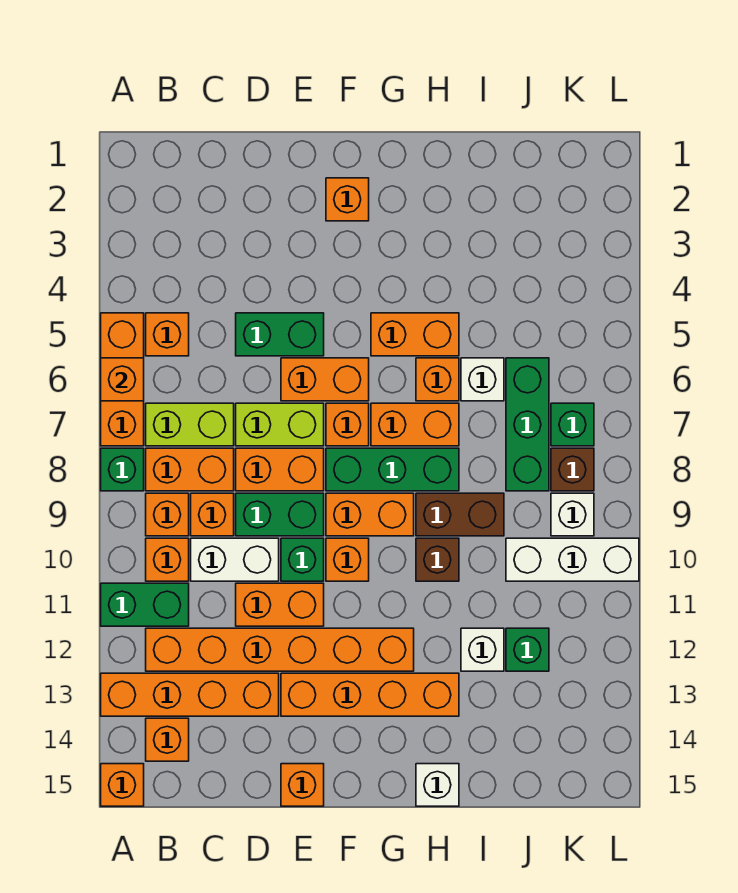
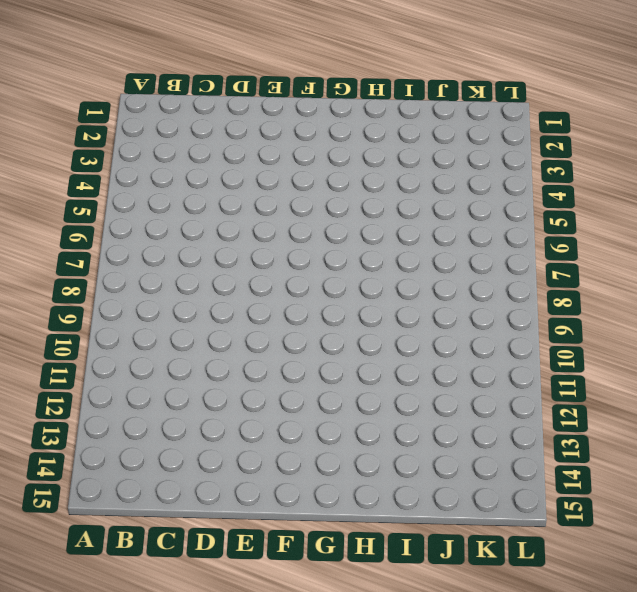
none -> orange 1x3 brick [101,313,144,446]
none -> green 1x1 brick [101,448,144,491]
none -> green 1x2 brick [101,583,189,626]
none -> orange 1x4 brick [101,673,279,716]

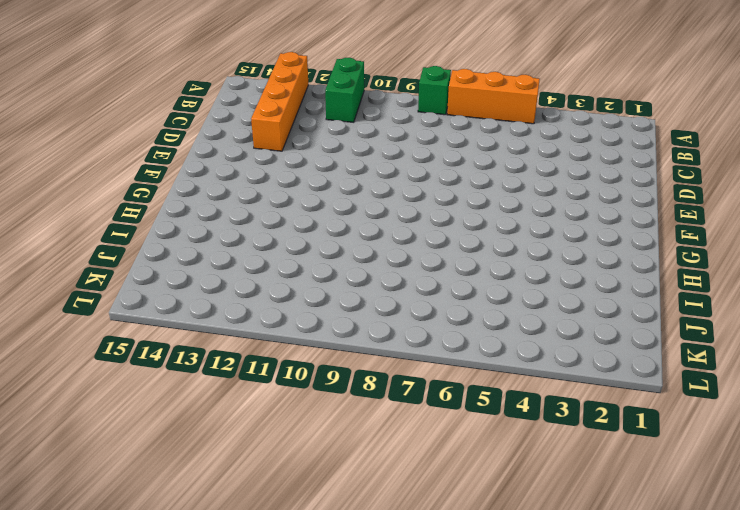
none -> orange 1x1 brick [101,764,144,806]
none -> orange 1x1 brick [146,313,189,356]
none -> lime 1x2 brick [146,403,234,446]
none -> orange 1x2 brick [146,448,234,491]

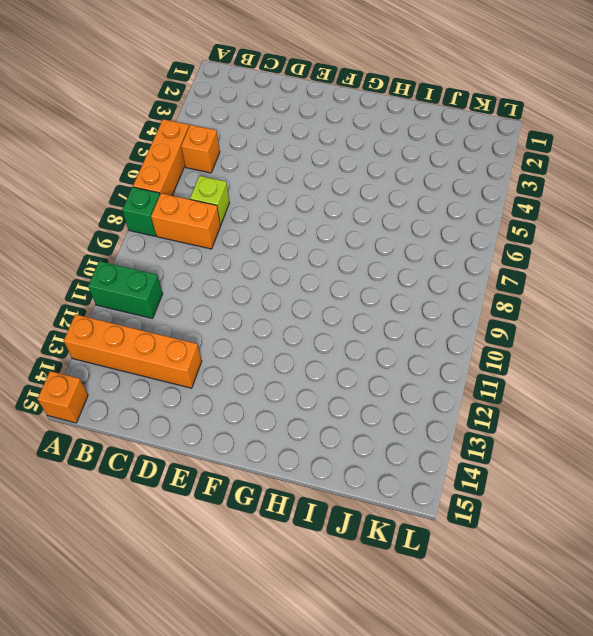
lime 1x1 brick [190,176,230,225] -> lime 1x2 brick [146,403,234,446]
none -> orange 1x1 brick [146,493,189,536]
none -> orange 1x1 brick [146,538,189,581]
none -> orange 1x6 brick [146,628,414,671]
none -> orange 1x1 brick [146,718,189,761]

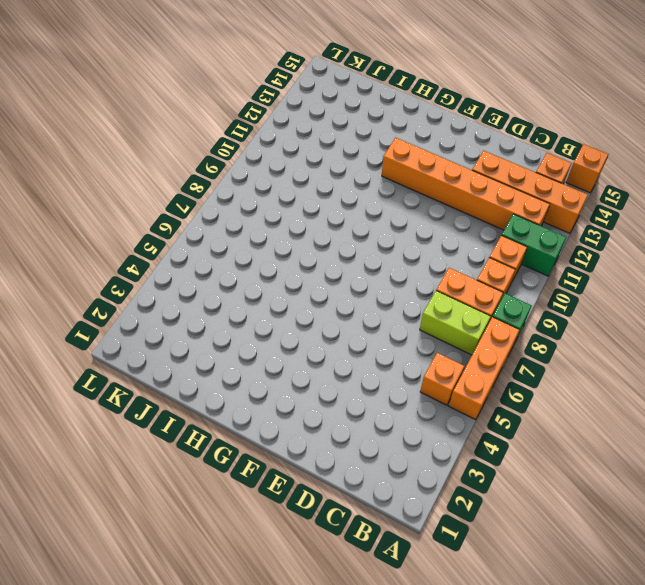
none -> orange 1x1 brick [191,493,234,536]
none -> white 1x2 brick [191,538,279,581]
none -> green 1x2 brick [236,313,324,356]
none -> lime 1x2 brick [236,403,324,446]

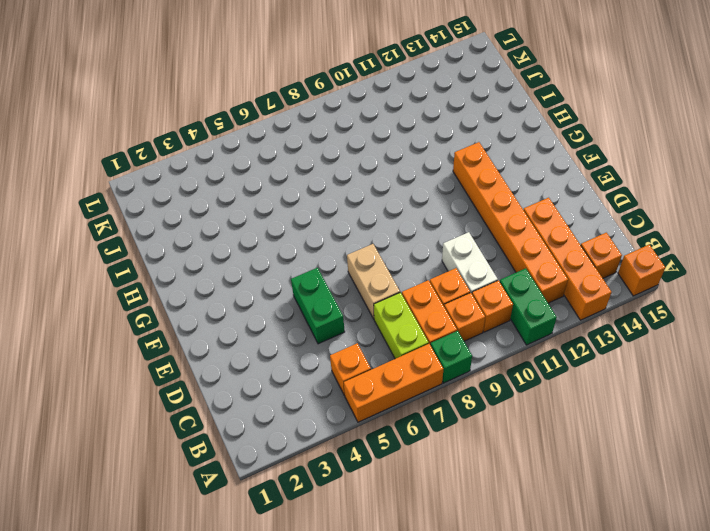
tan 1x2 brick [347,244,400,319] -> lime 1x2 brick [236,403,324,446]
none -> orange 1x2 brick [236,448,324,491]
none -> green 1x2 brick [236,493,324,536]
none -> orange 1x2 brick [236,583,324,626]
none -> orange 1x2 brick [281,358,369,401]

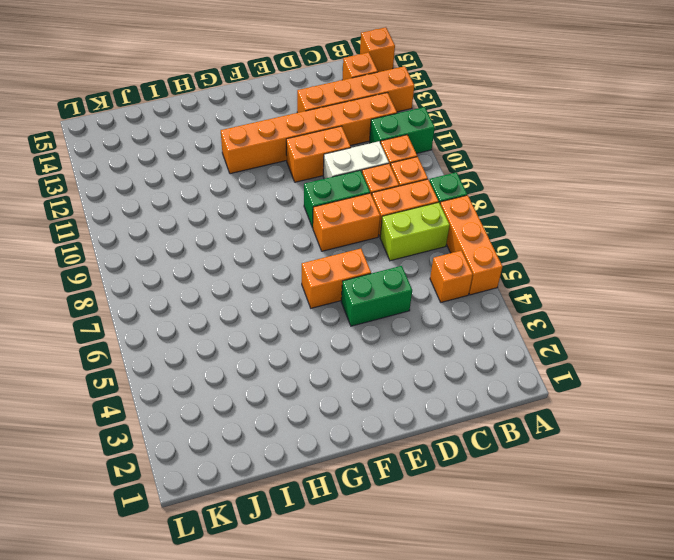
none -> lime 1x2 brick [236,403,324,446]
none -> green 1x1 brick [281,538,324,581]
none -> orange 1x4 brick [281,673,459,716]
none -> orange 1x1 brick [281,764,324,806]

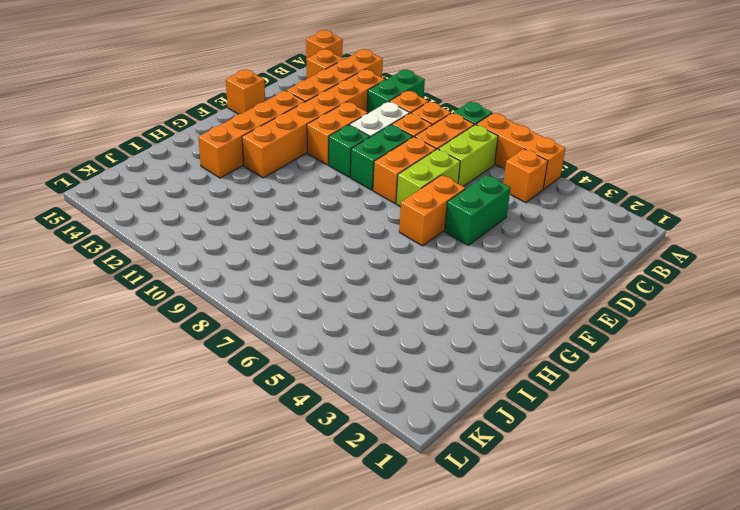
none -> orange 1x1 brick [326,178,369,221]
none -> orange 1x1 brick [326,403,369,446]
none -> green 1x3 brick [326,448,459,491]
none -> orange 1x2 brick [326,493,414,536]

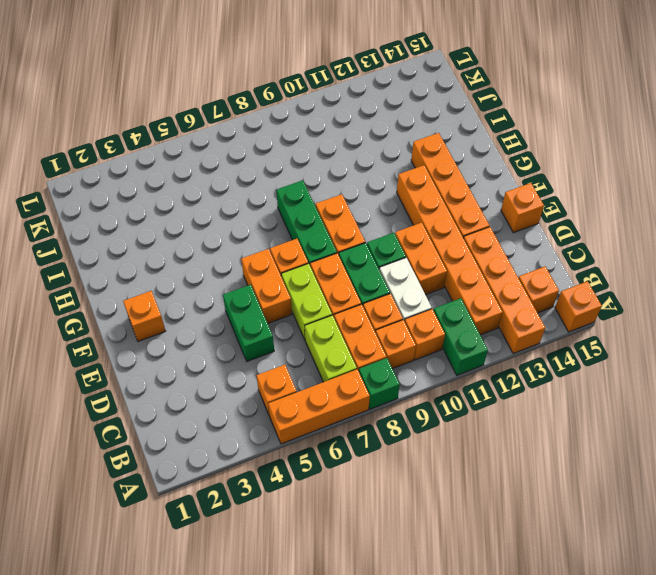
none -> orange 1x1 brick [326,538,369,581]
none -> orange 1x2 brick [371,313,459,356]
none -> orange 1x2 brick [371,403,459,446]
none -> orange 1x1 brick [416,358,459,401]

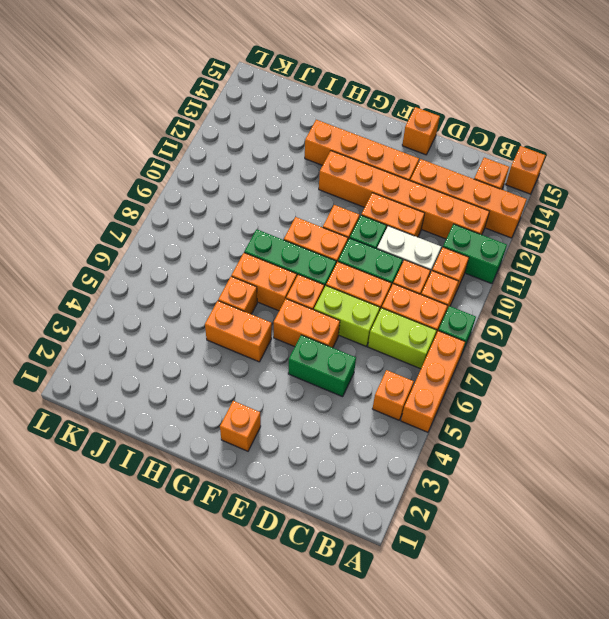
none -> brown 1x2 brick [416,493,504,536]
none -> brown 1x1 brick [416,538,459,581]
none -> white 1x1 brick [416,764,459,806]
none -> white 1x1 brick [461,358,504,401]

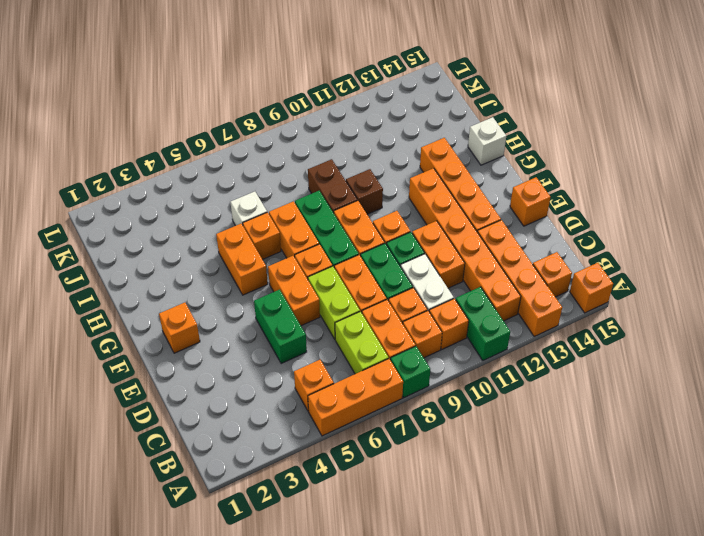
none -> white 1x1 brick [461,628,504,671]
none -> green 1x3 brick [506,358,549,491]
none -> white 1x3 brick [506,538,639,581]
none -> green 1x1 brick [506,628,549,671]

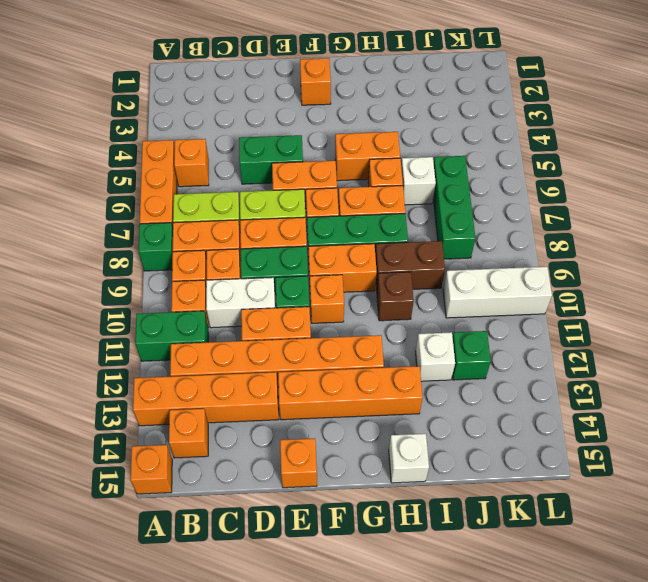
none -> green 1x1 brick [551,403,594,446]
none -> brown 1x1 brick [551,448,594,491]
none -> white 1x1 brick [551,493,594,536]
none -> orange 1x1 brick [101,358,144,401]

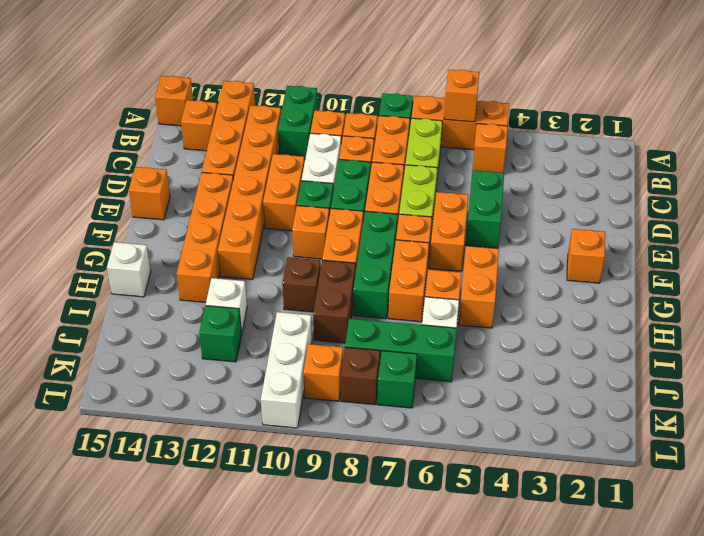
orange 1x1 brick [303,344,343,401] -> white 1x1 brick [551,493,594,536]

